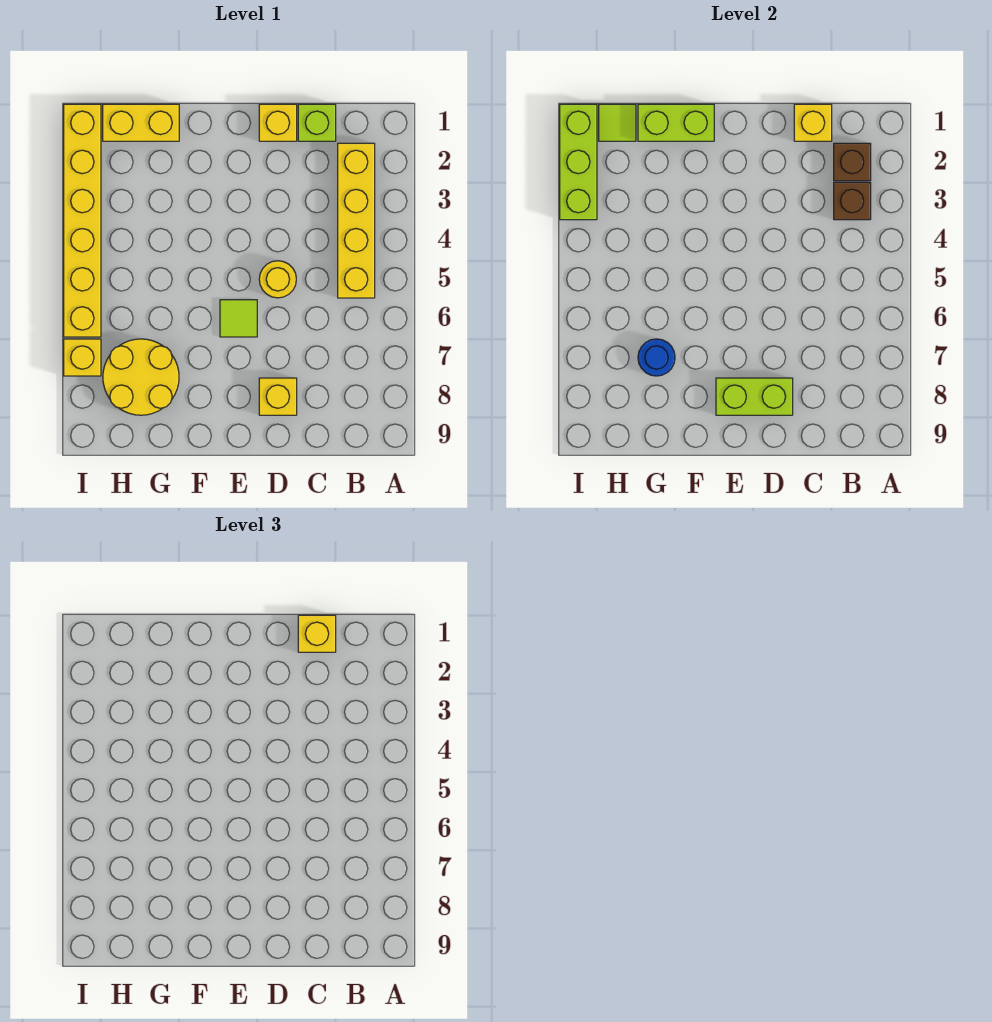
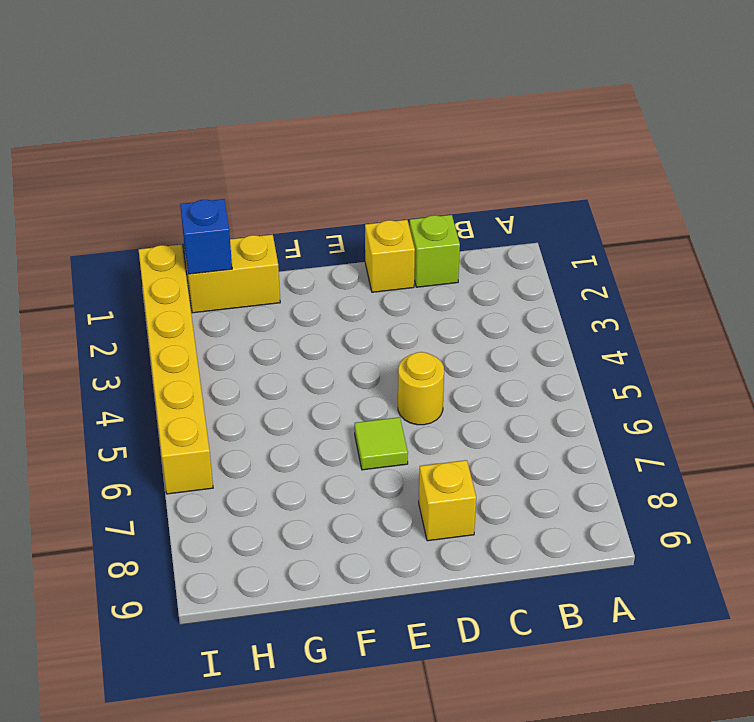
blue 1x1 brick [180,199,232,274] -> lime 1x1 tile [599,104,636,141]
none -> yellow 1x4 brick [338,143,375,298]
none -> yellow 2x2 round brick [103,339,179,415]
none -> yellow 1x1 brick [64,339,101,376]

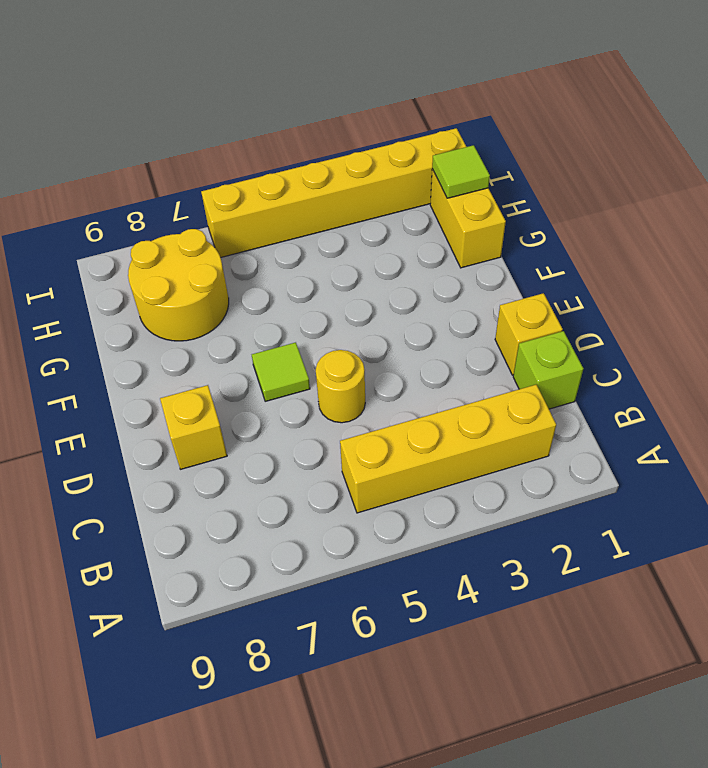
none -> yellow 1x1 brick [64,339,101,376]
none -> brown 1x1 brick [834,143,871,181]
none -> brown 1x1 brick [834,182,871,220]

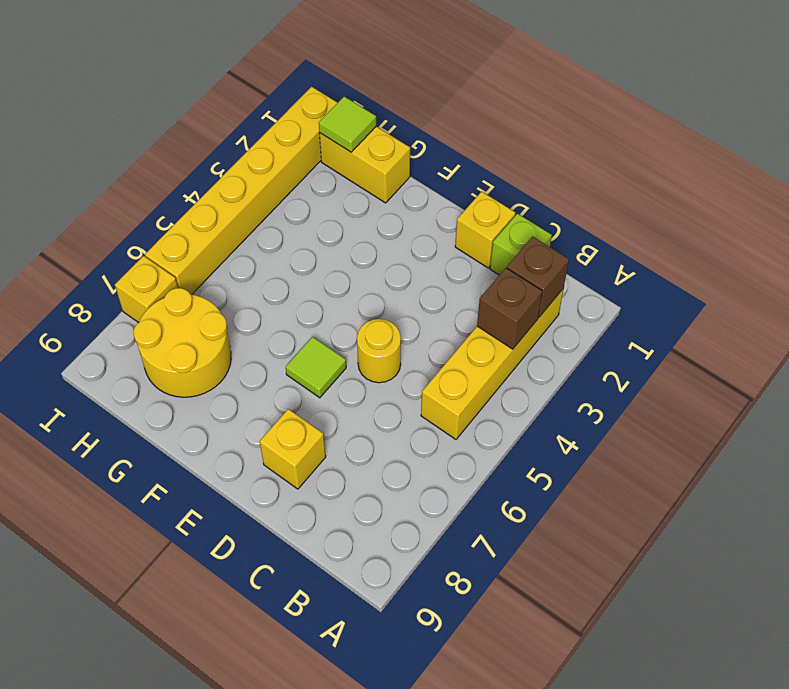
none -> yellow 1x1 brick [794,104,832,141]
none -> lime 1x2 brick [716,378,793,415]
none -> lime 1x2 brick [638,104,714,141]

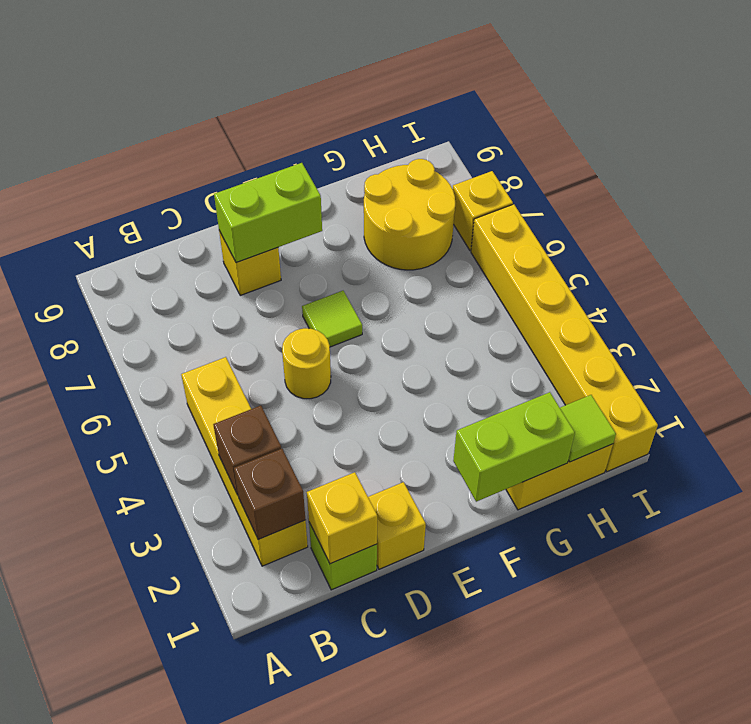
none -> blue 1x1 round brick [638,339,675,376]
none -> lime 1x3 brick [560,104,597,220]
none -> yellow 1x1 brick [298,615,336,652]

